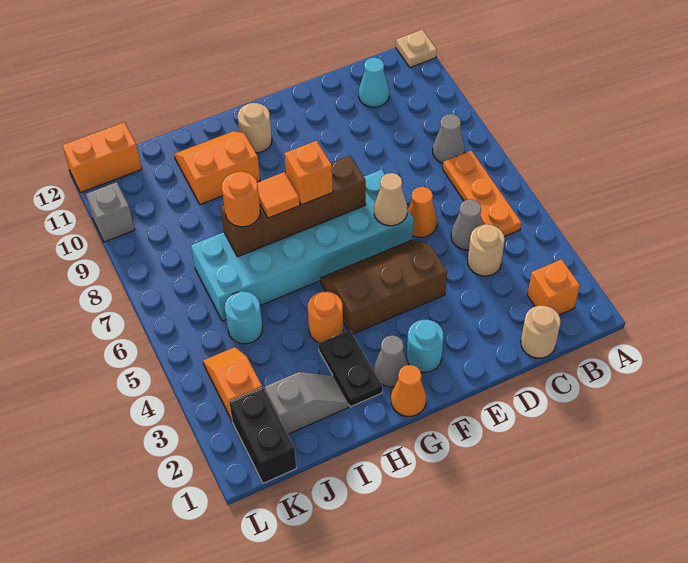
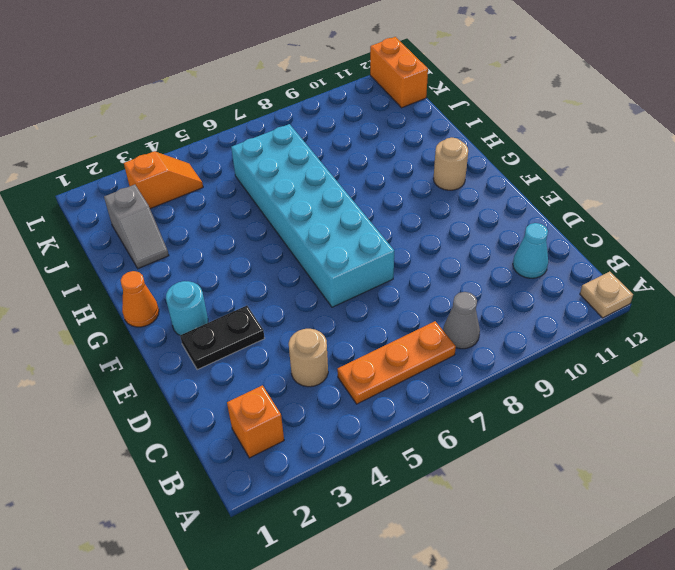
black 1x2 plate [180,306,265,370] -> black 1x2 plate moved to [318,330,382,407]
none -> tan 1x1 round brick [521,306,561,358]
none -> grey 1x1 cone [451,199,483,250]
none -> orange 1x1 cone [408,187,437,237]

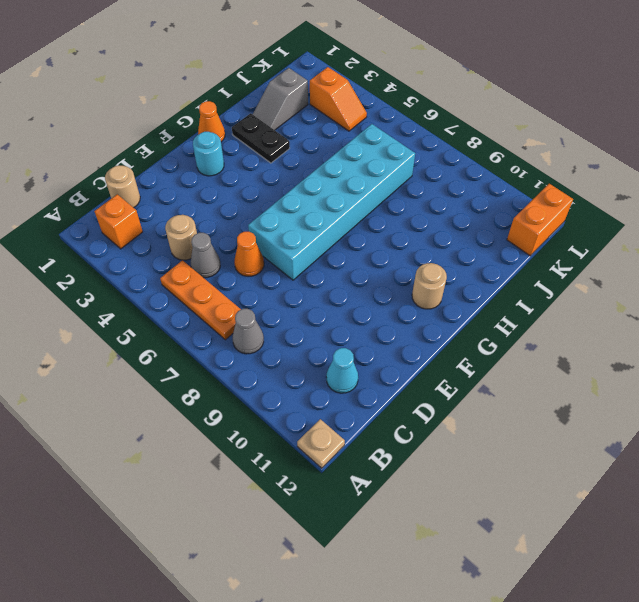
none -> brown 2x3 slope [320,240,447,334]
none -> grey 1x1 cone [374,335,409,387]
none -> orange 1x1 round brick [308,292,343,343]

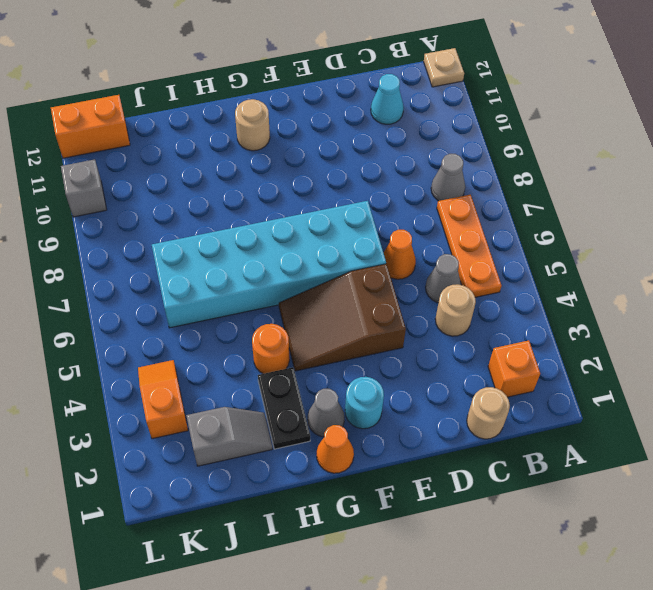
brown 2x3 slope [279,264,406,371] -> brown 2x3 slope turned to [320,240,447,334]
none -> orange 2x2 slope [174,131,260,205]
none -> cyan 1x1 round brick [225,291,263,344]
none -> black 1x2 brick [229,387,296,483]

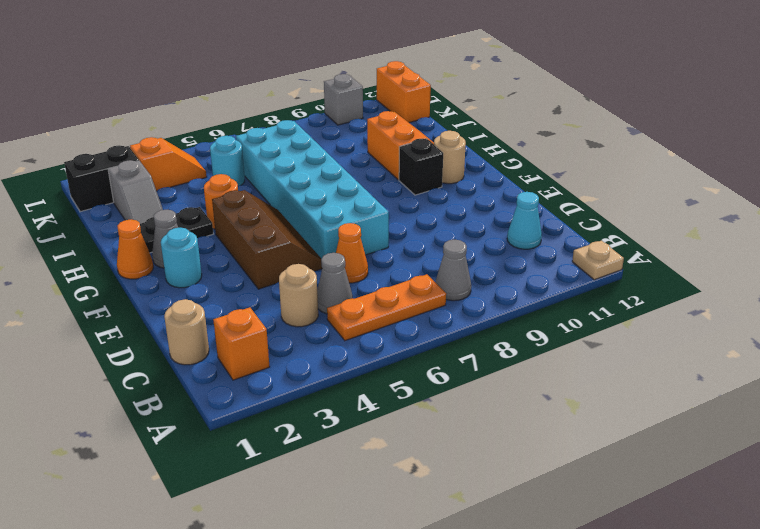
black 1x1 brick [399,139,443,195] -> none
none -> tan 1x1 cone [374,173,407,226]
none -> brown 1x4 brick [220,156,366,257]
none -> orange 1x1 brick [285,141,333,205]

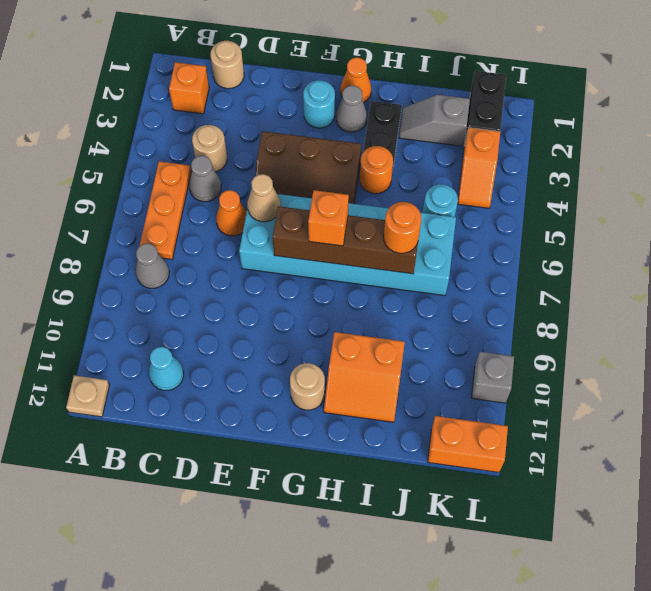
none -> orange 1x1 tile [257,172,300,218]

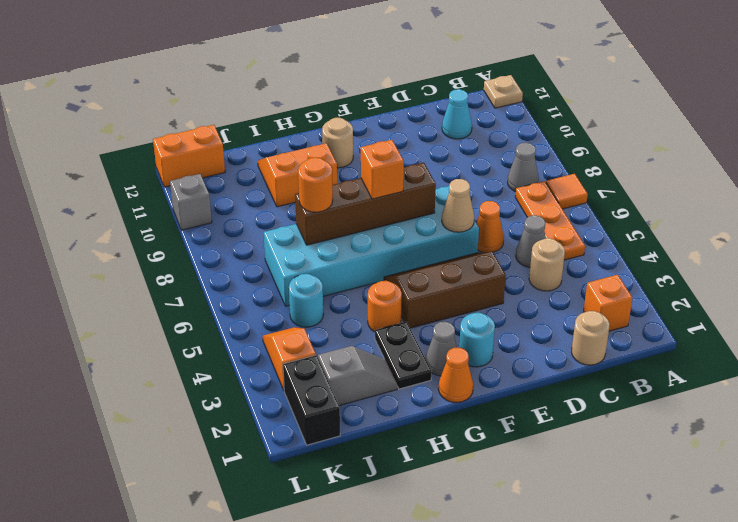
orange 1x1 tile [546,174,588,209] -> orange 1x1 tile moved to [257,172,300,218]

